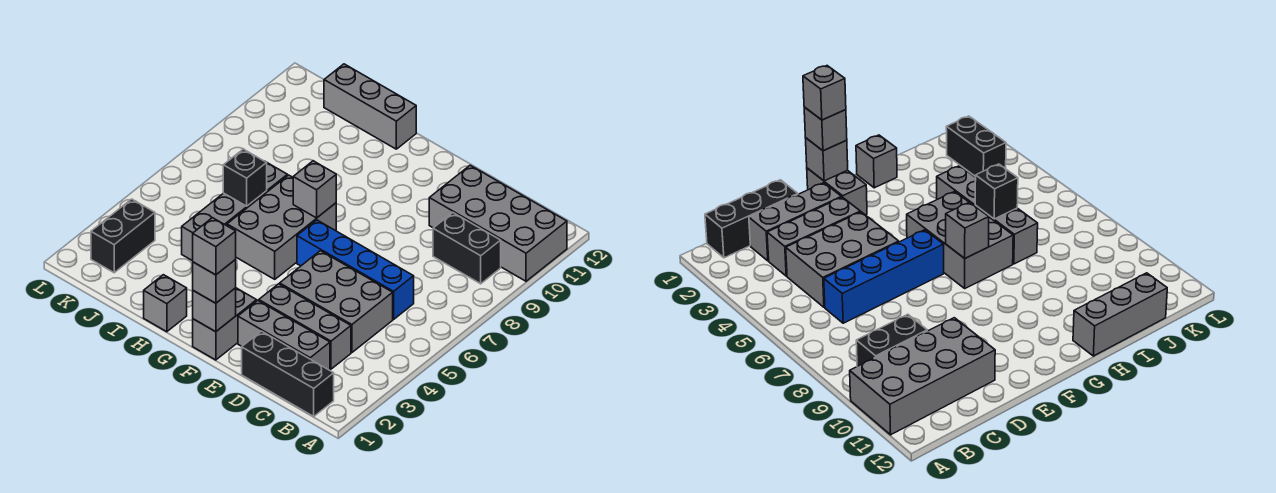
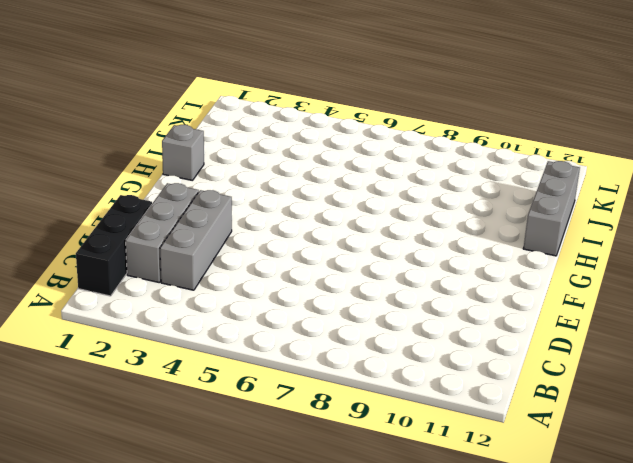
none -> grey 2x4 brick [429,165,567,281]
none -> black 1x2 brick [433,213,501,284]
none -> grey 2x3 brick [280,251,393,353]

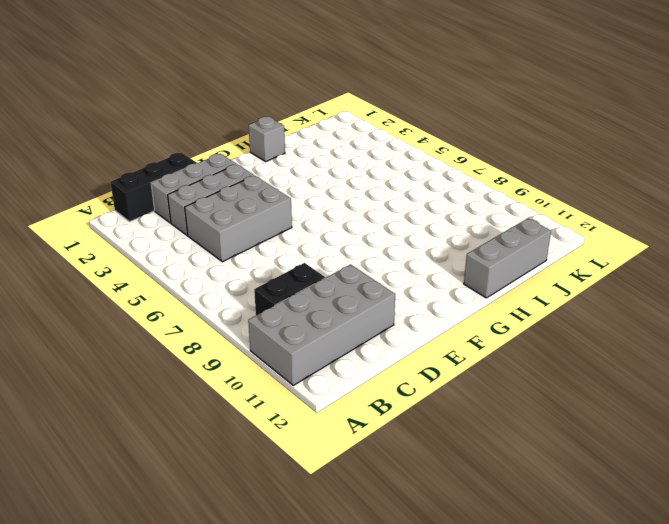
none -> blue 1x4 brick [297,220,414,319]
none -> grey 1x2 brick [193,288,257,360]
none -> grey 2x3 brick [227,175,336,279]

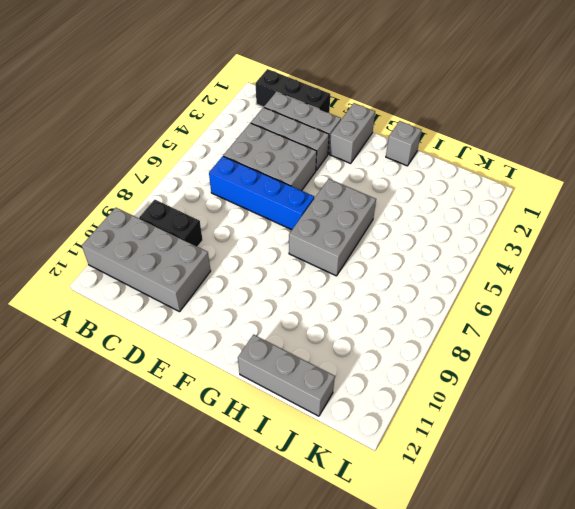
none -> grey 1x4 brick [182,162,287,261]
none -> black 1x2 brick [91,199,155,273]
none -> grey 1x1 brick [193,288,236,332]

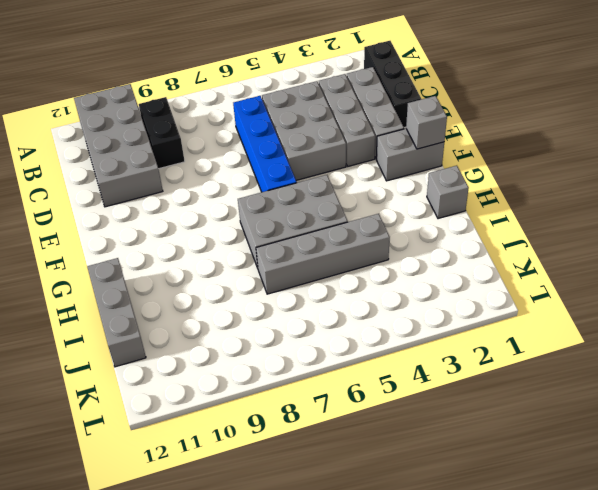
none -> black 1x2 brick [91,199,155,273]
none -> grey 1x1 brick [293,161,336,218]
none -> black 1x1 brick [223,149,267,206]

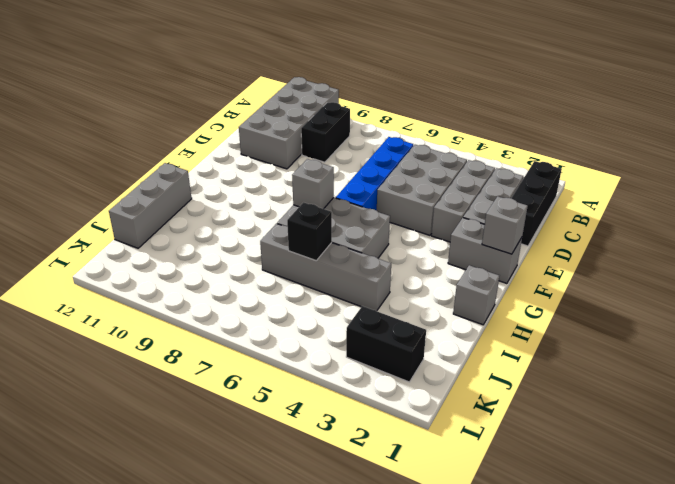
none -> grey 1x1 brick [193,260,236,303]
none -> grey 1x1 brick [193,218,236,275]

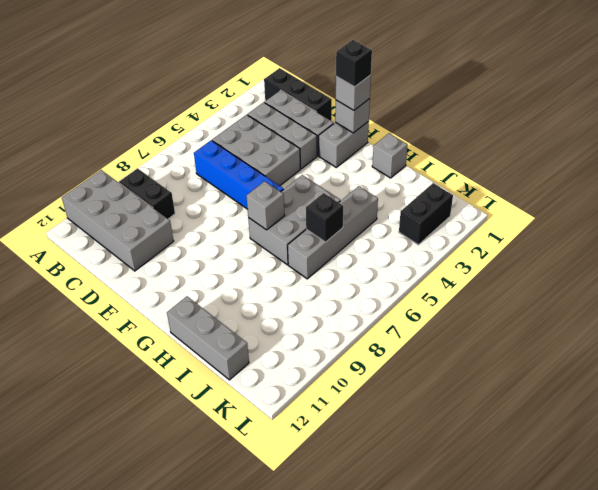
black 1x1 brick [336,40,372,87] -> grey 1x1 brick [193,218,236,275]

